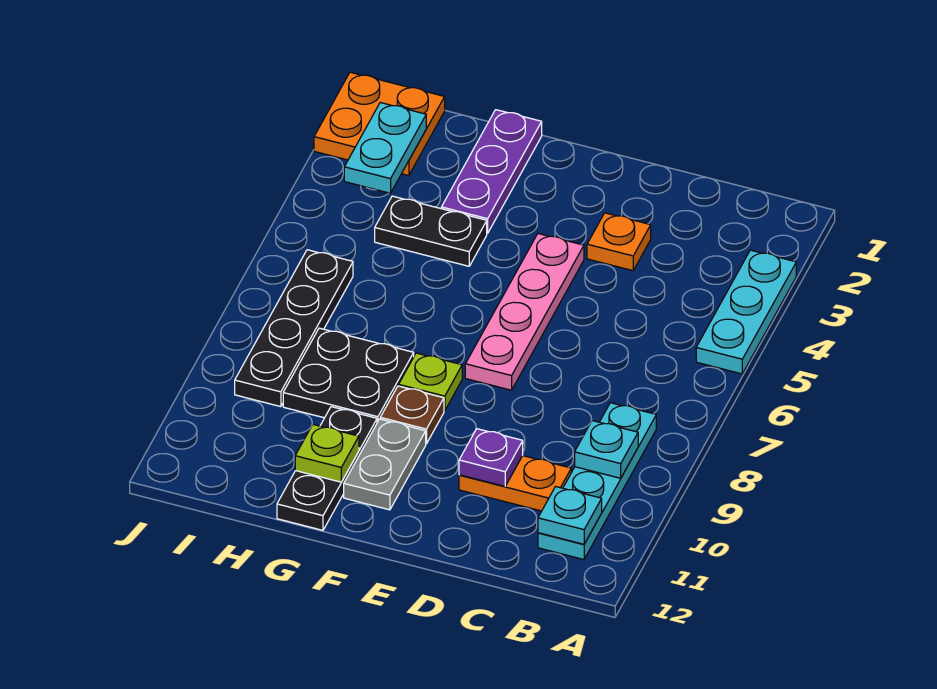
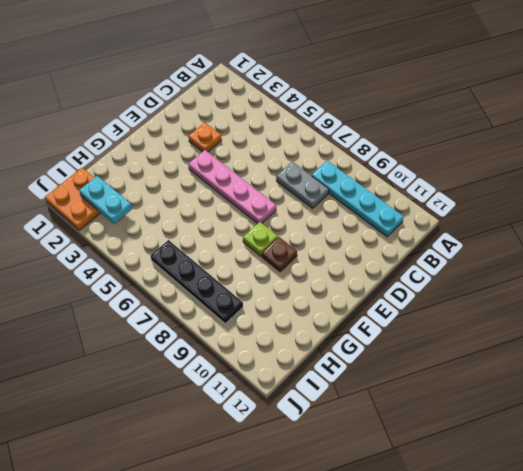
grey 1x2 plate [276,162,329,208] -> grey 1x2 plate moved to [344,419,426,510]
none -> cyan 1x3 plate [696,250,796,374]
none -> orange 1x2 plate [459,456,571,511]
none -> purple 1x3 plate [441,110,542,233]

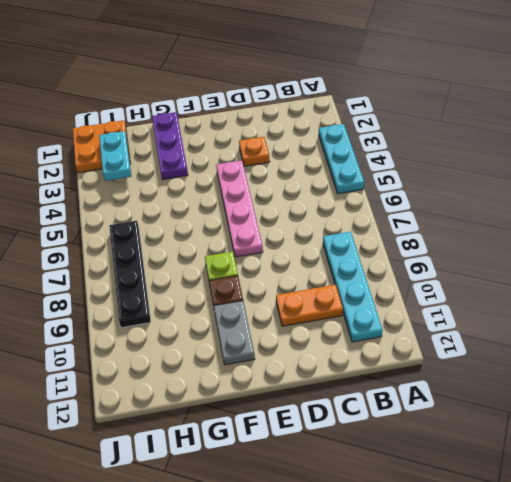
none -> black 1x2 plate [375,196,487,266]
none -> black 2x2 plate [283,328,414,422]
none -> black 1x3 plate [277,407,377,530]

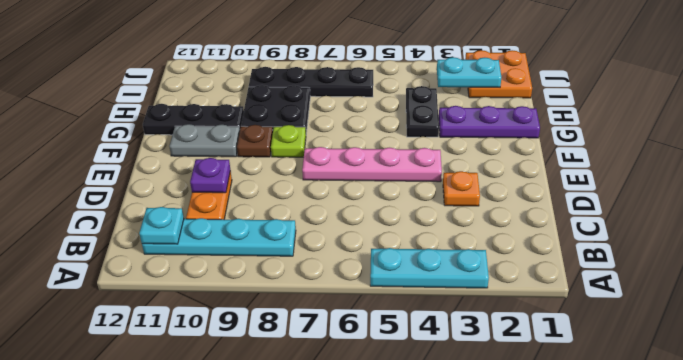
none -> cyan 1x1 plate [575,421,638,478]
none -> lime 1x1 plate [295,425,359,482]

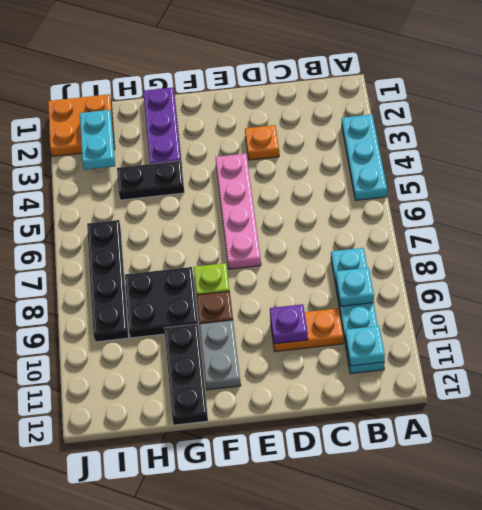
none -> lime 1x1 plate [295,425,359,482]

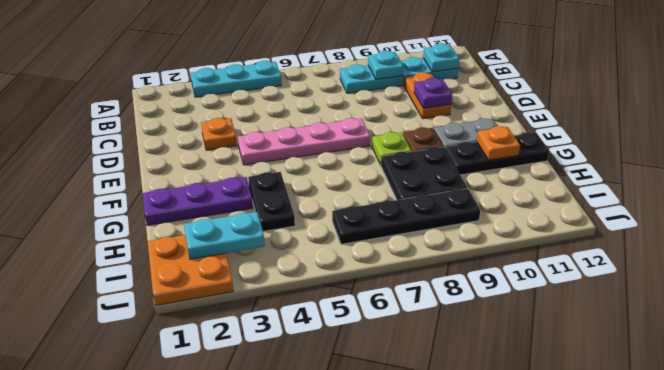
orange 1x1 plate [476,126,520,160] -> lime 1x1 plate [295,425,359,482]

